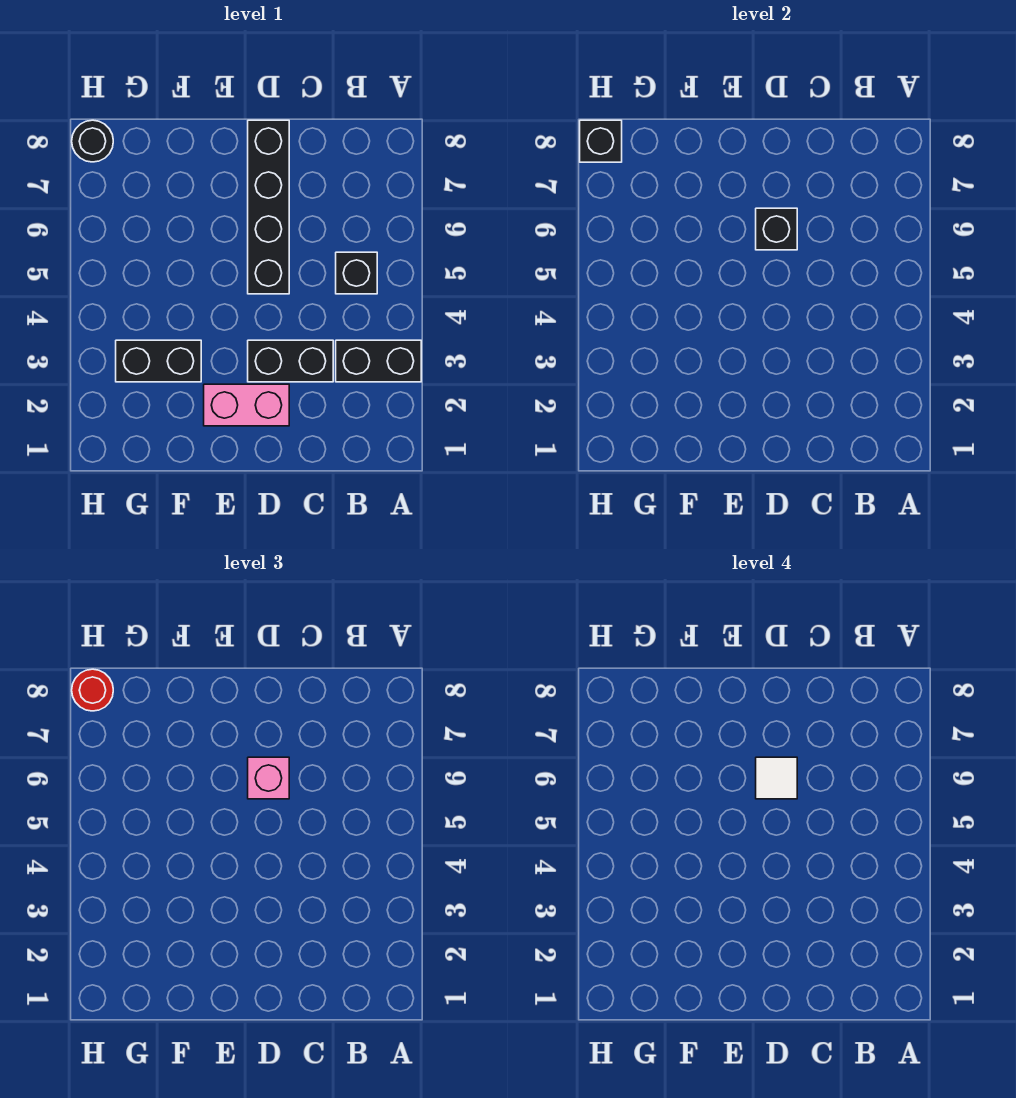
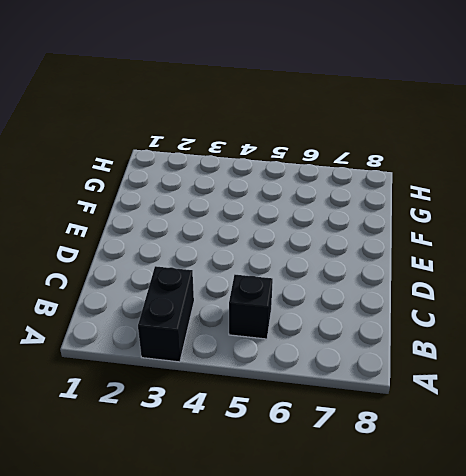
none -> black 1x2 brick [248,340,333,382]
none -> pink 1x2 brick [204,384,289,426]
none -> black 1x4 brick [248,120,289,294]

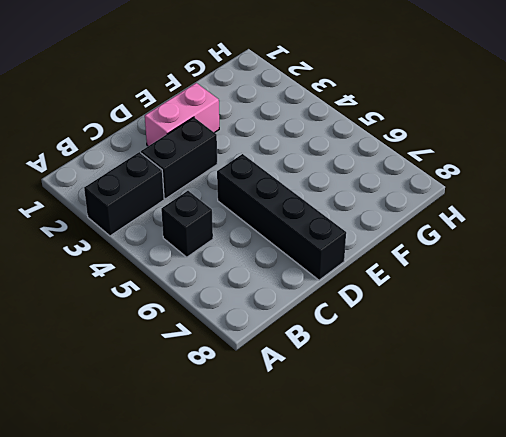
none -> black 1x2 brick [116,340,201,382]
none -> black 1x1 round brick [72,120,113,162]
none -> black 1x1 brick [756,208,797,250]

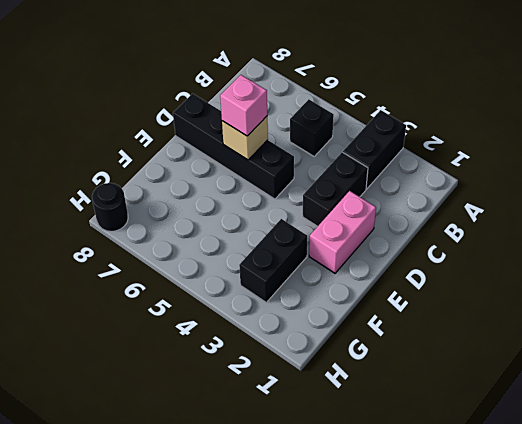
tan 1x1 brick [222,116,268,160] -> black 1x1 brick [756,208,797,250]
none -> black 1x1 brick [580,120,622,162]
none -> red 1x1 round brick [72,669,113,711]
none -> white 1x1 tile [756,757,797,799]

